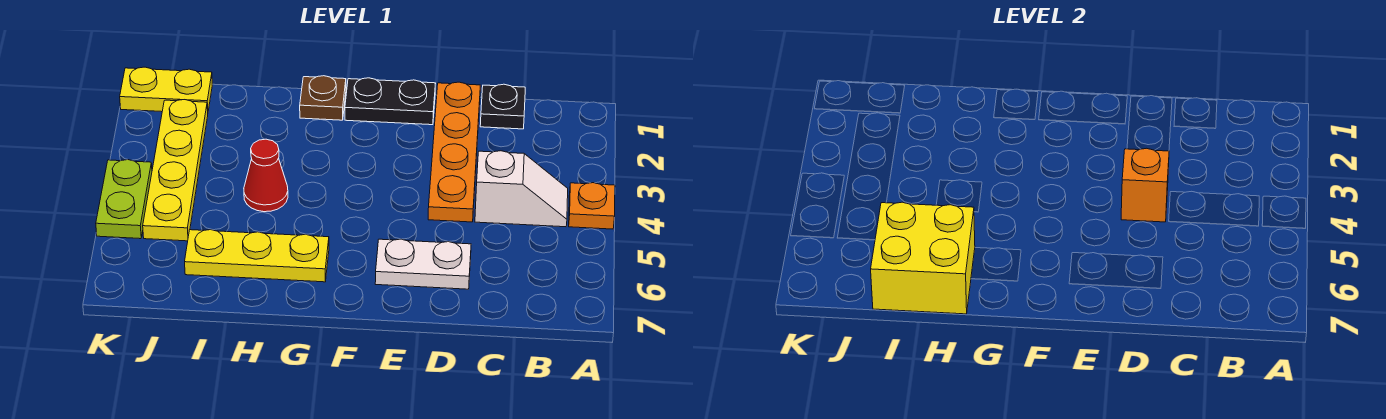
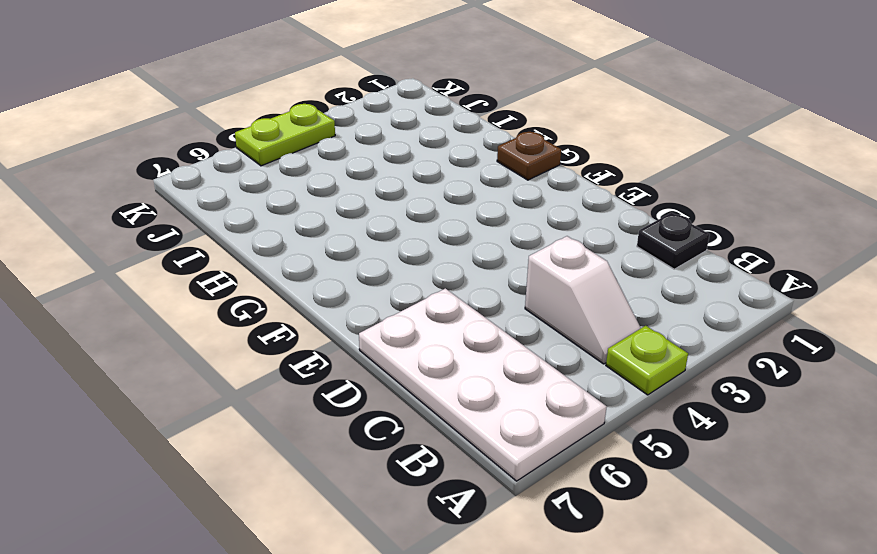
lime 1x1 plate [606,326,688,395] -> orange 1x1 plate [569,183,615,229]
white 2x4 plate [359,288,607,481] -> white 1x2 plate [375,239,471,289]
none -> orange 1x4 plate [428,82,480,222]
none -> black 1x2 plate [345,78,436,125]
none -> yellow 1x3 plate [185,230,329,282]

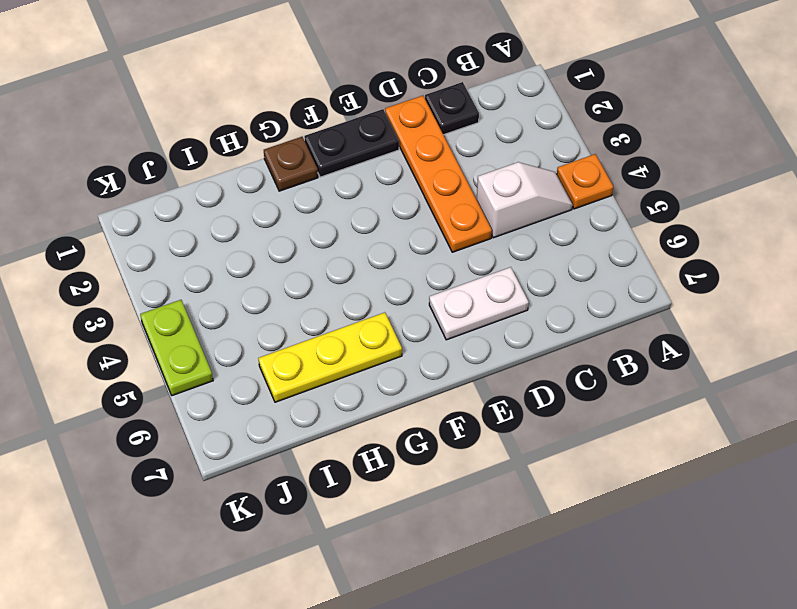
none -> red 1x1 cone [244,139,288,212]
none -> yellow 1x2 plate [120,67,212,112]
none -> yellow 1x4 plate [143,100,208,241]

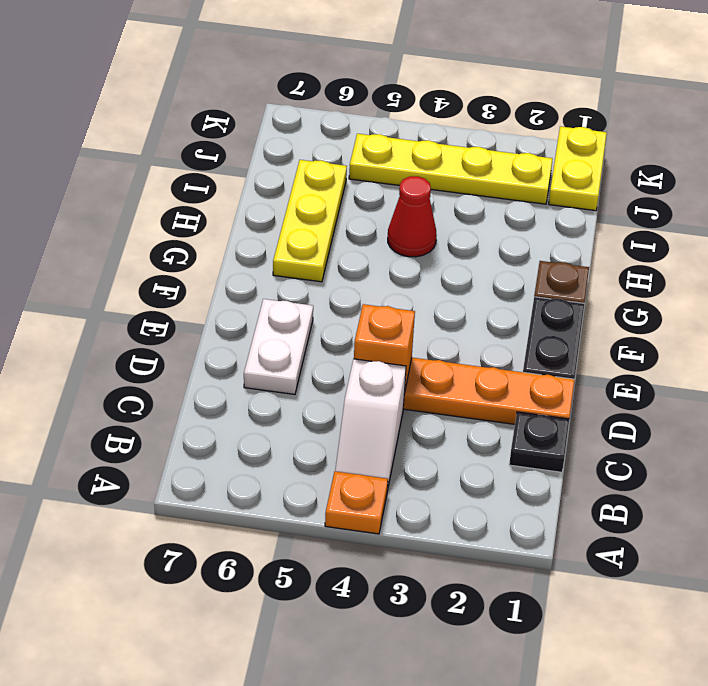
none -> lime 1x2 plate [96,160,152,239]
none -> yellow 2x2 brick [871,202,975,314]

